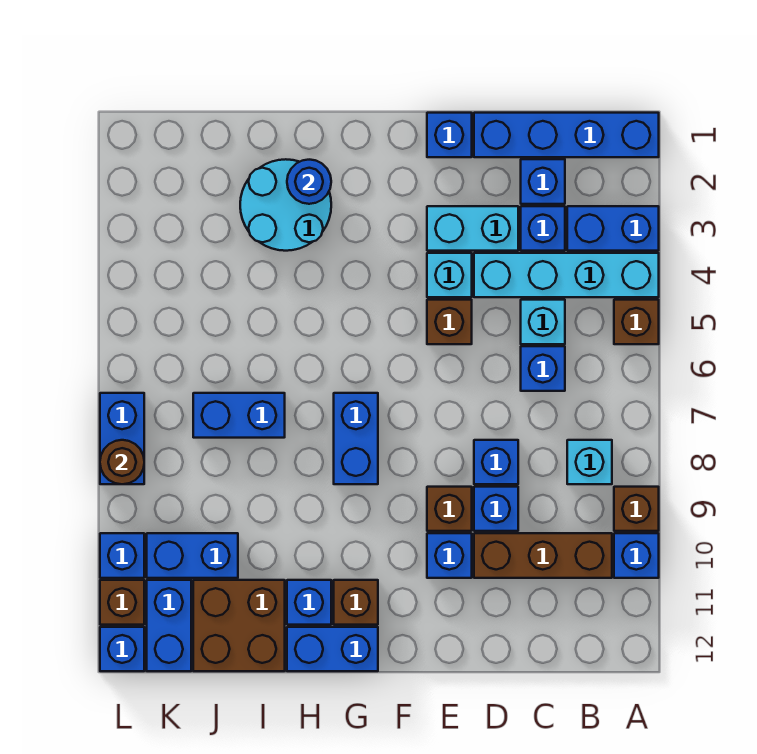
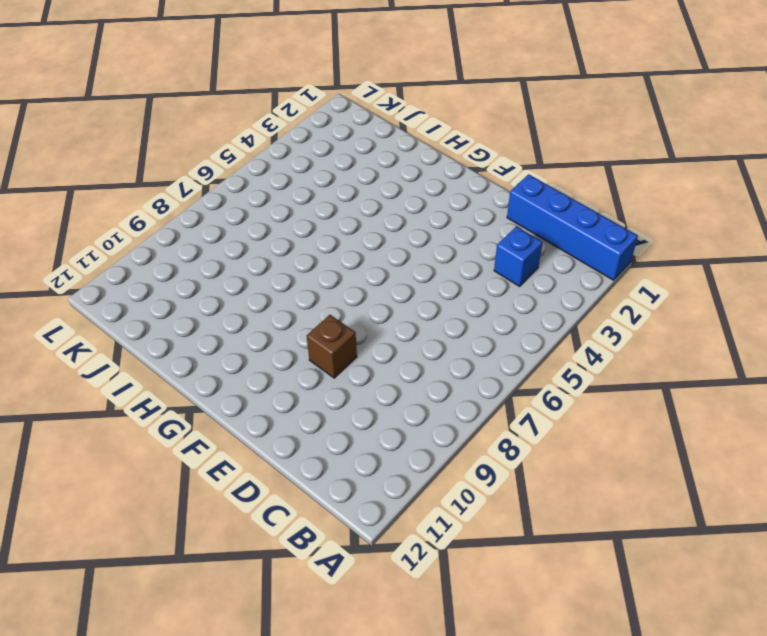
none -> blue 1x2 brick [567,206,659,251]
none -> cyan 1x4 brick [474,253,659,297]
none -> brown 1x1 brick [614,300,659,344]
none -> brown 1x1 brick [614,487,659,531]

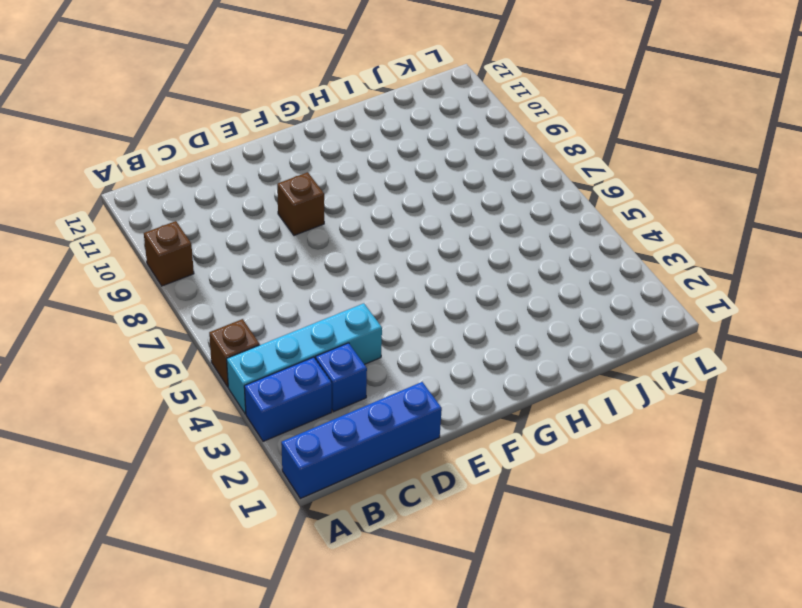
none -> blue 1x1 brick [614,533,659,578]
none -> cyan 1x1 brick [567,440,612,484]
none -> brown 1x3 brick [474,533,612,578]
none -> blue 1x1 brick [521,159,565,204]

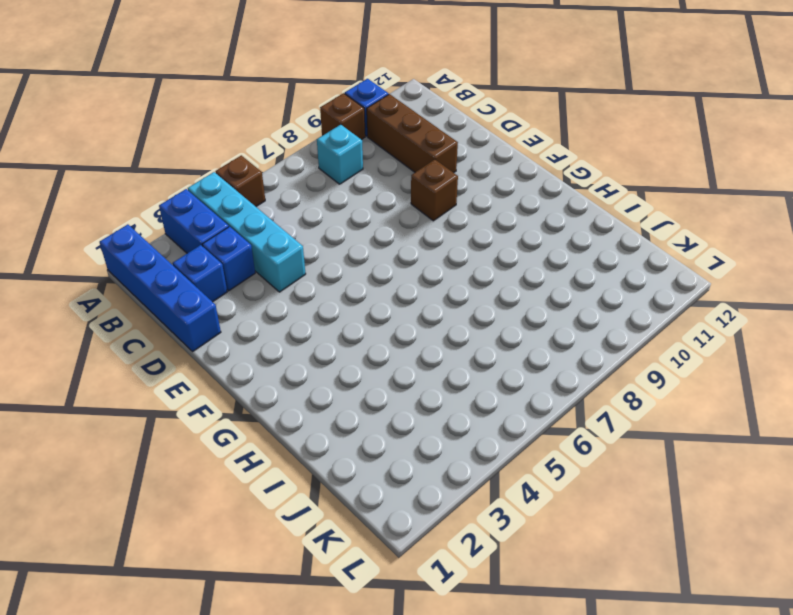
none -> cyan 1x1 brick [521,300,565,344]
none -> blue 1x1 brick [521,346,565,391]
none -> cyan 1x2 brick [427,206,518,251]
none -> blue 1x1 brick [474,440,518,484]

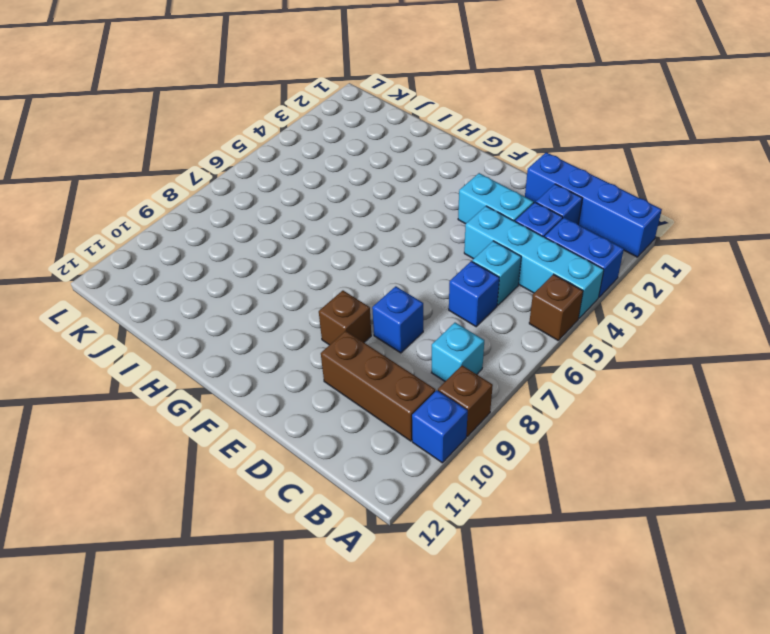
none -> blue 1x1 brick [474,487,518,531]
none -> blue 1x1 brick [427,113,472,157]
none -> cyan 1x1 brick [427,253,472,297]
none -> brown 1x1 brick [427,300,472,344]

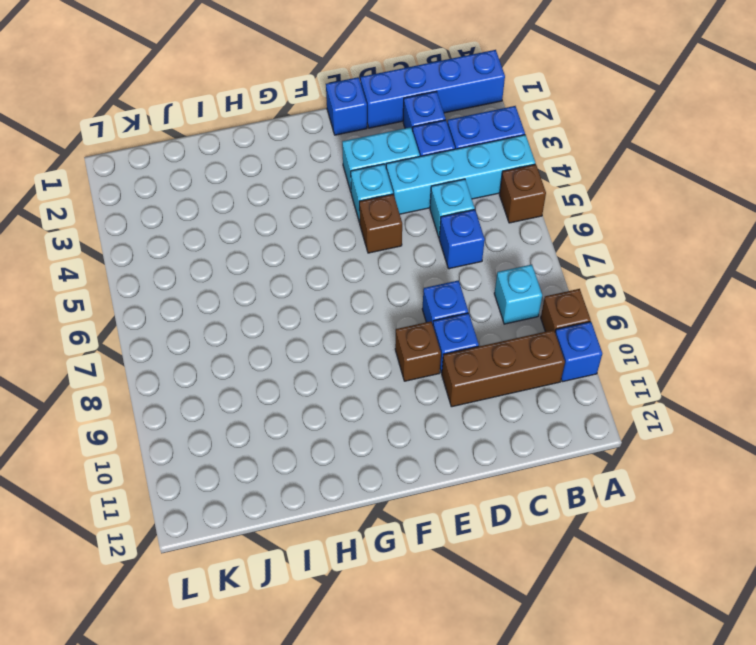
none -> blue 1x1 brick [427,533,472,578]
none -> blue 1x2 brick [334,393,378,484]
none -> brown 1x1 brick [334,580,378,625]
none -> blue 1x2 brick [287,627,378,671]

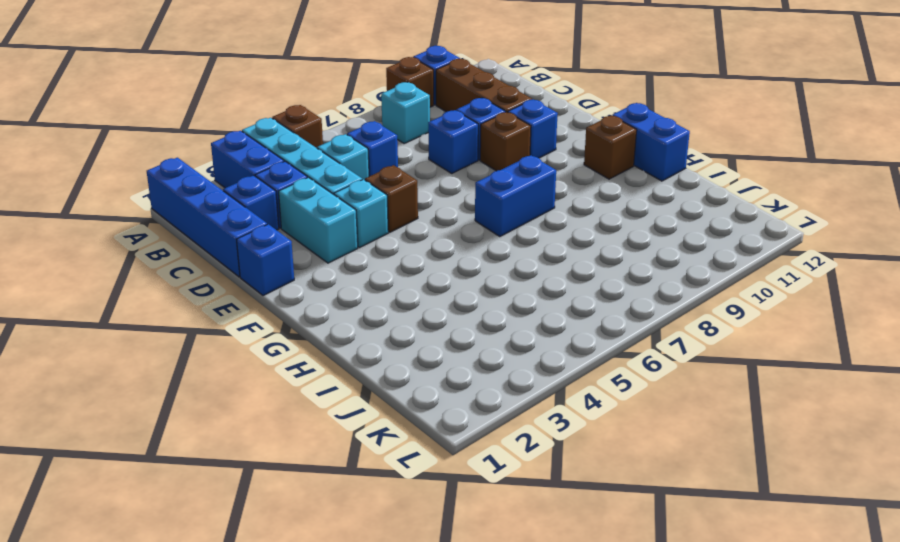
none -> cyan 2x2 round brick [240,159,331,251]
none -> blue 1x1 brick [287,580,331,625]
none -> blue 1x2 brick [193,393,285,438]
none -> brown 2x2 brick [193,580,285,671]

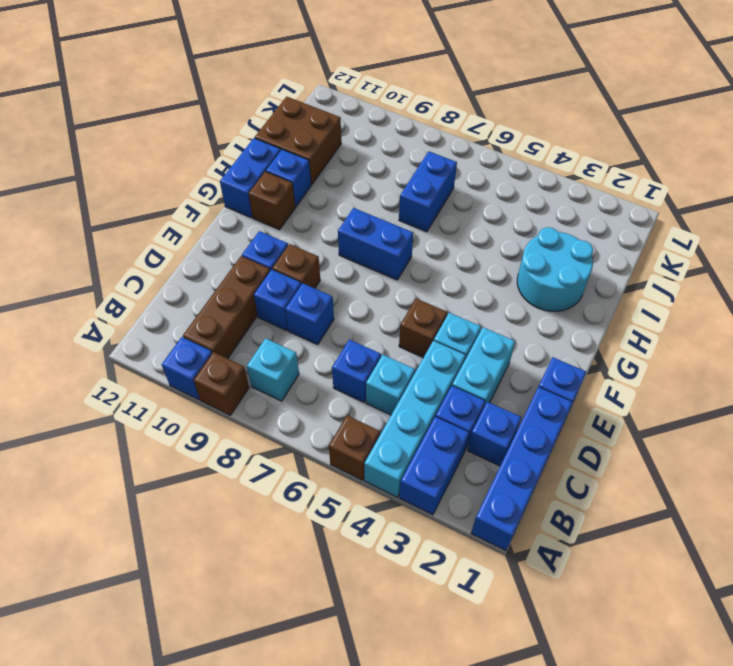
none -> blue 1x2 brick [147,533,238,578]
none -> blue 1x2 brick [147,580,191,671]
none -> blue 1x2 brick [100,393,144,484]
none -> blue 1x1 brick [100,533,144,578]

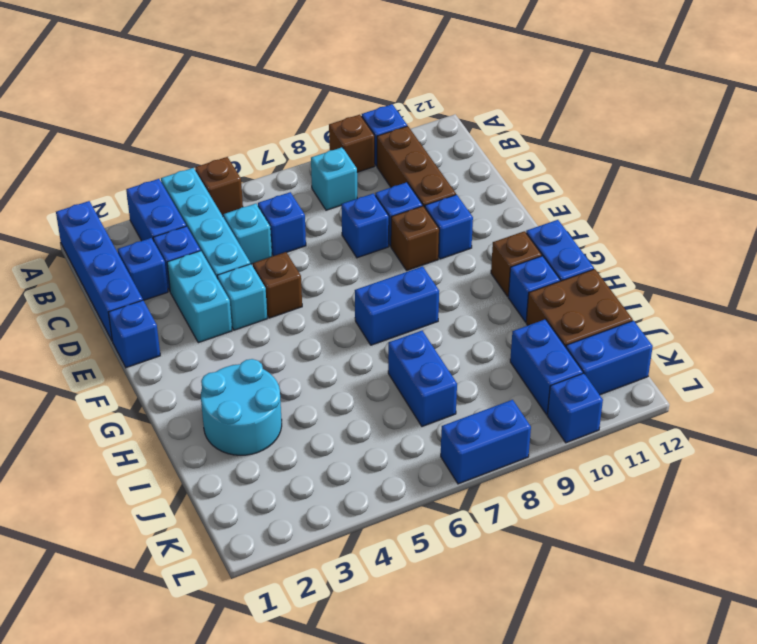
none -> brown 1x1 brick [100,580,144,625]
none -> blue 1x1 brick [100,627,144,671]
none -> blue 1x1 round brick [287,160,331,204]
none -> brown 1x1 round brick [100,440,144,484]

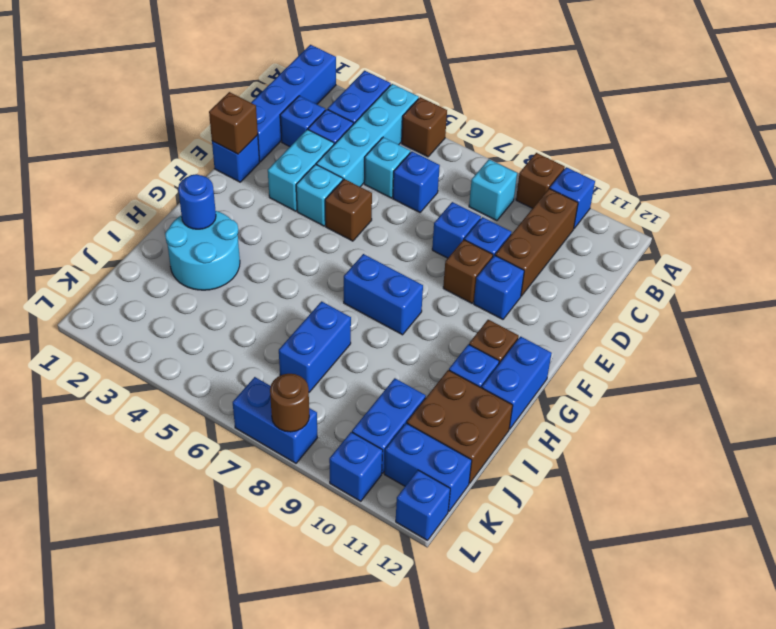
brown 1x1 brick [209,92,258,154] -> brown 1x1 brick moved to [100,580,144,625]

